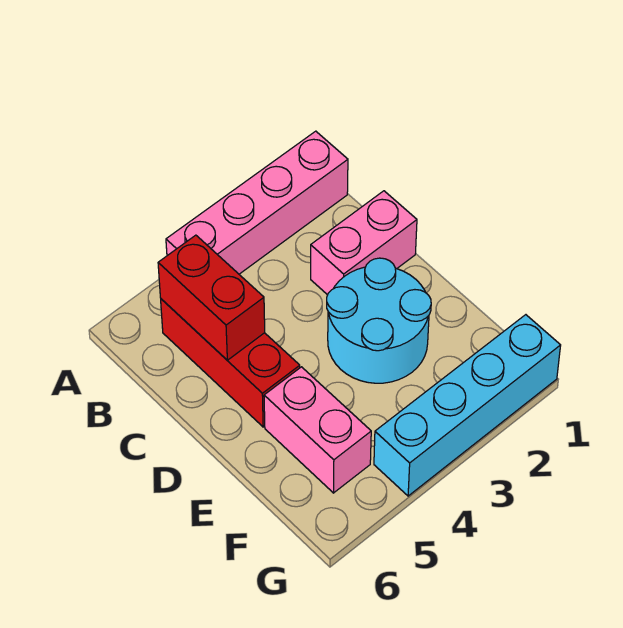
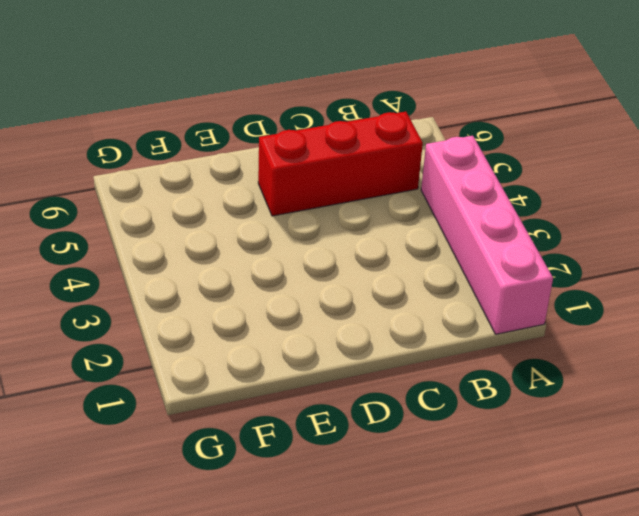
none -> pink 1x2 brick [311,191,417,295]
none -> cyan 2x2 round brick [327,258,431,383]

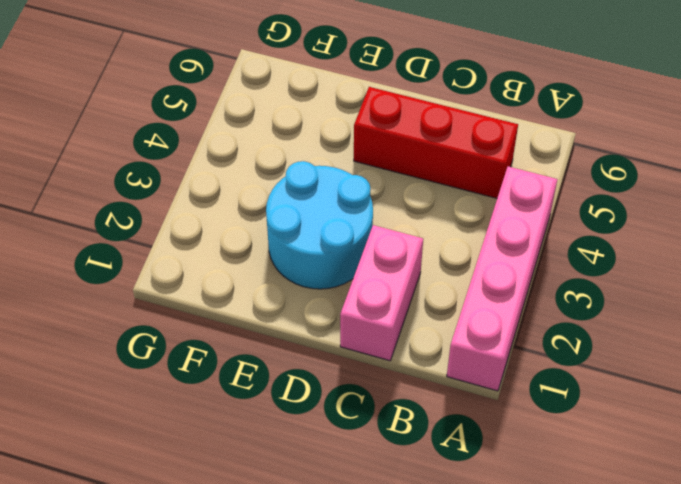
none -> pink 1x2 brick [264,367,371,493]
none -> cyan 1x4 brick [374,315,561,496]

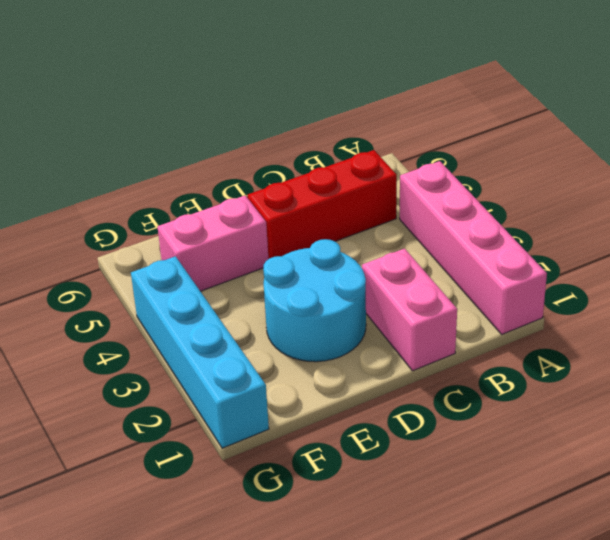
none -> red 1x2 brick [158,235,265,360]

